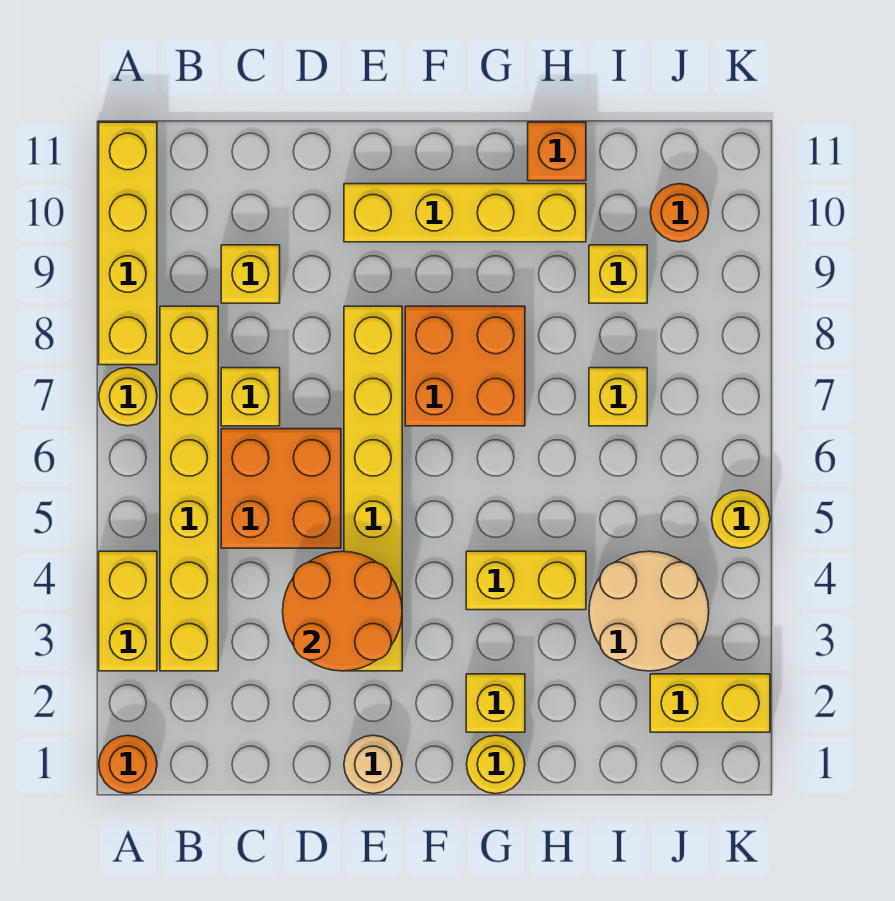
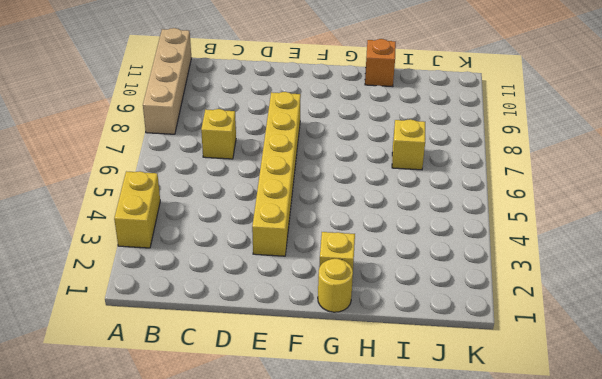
tan 1x4 brick [143,28,191,134] -> yellow 1x4 brick [99,122,157,365]
none -> orange 1x1 round brick [99,735,157,794]
none -> yellow 1x1 round brick [99,368,157,426]
none -> yellow 1x6 brick [160,306,218,671]

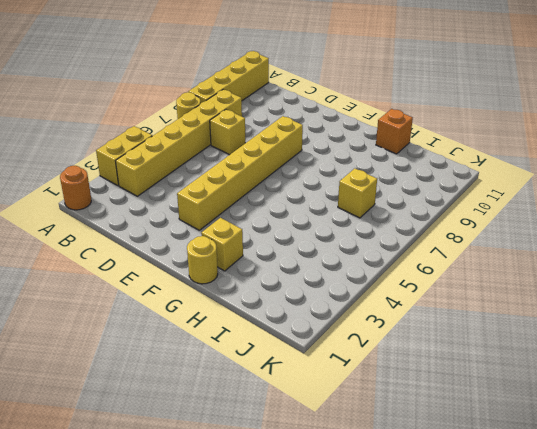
none -> orange 2x2 brick [221,429,341,548]
none -> yellow 1x1 brick [221,245,280,303]
none -> tan 1x1 round brick [344,735,402,794]

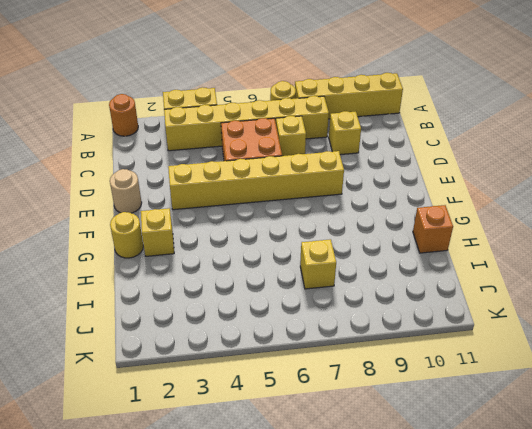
none -> yellow 1x4 brick [344,184,586,242]
none -> orange 2x2 brick [405,306,525,426]
none -> yellow 1x2 brick [466,551,586,610]

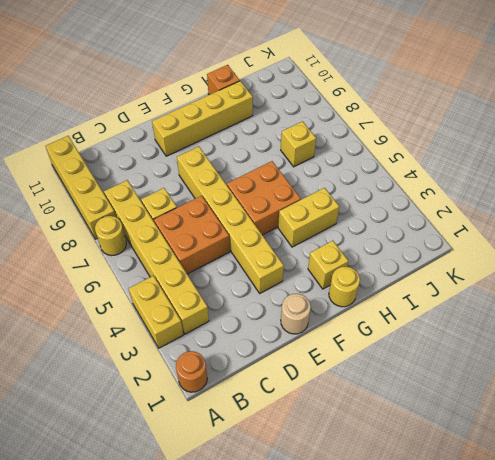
orange 2x2 brick [227,161,301,235] -> orange 2x2 brick moved to [405,306,525,426]
none -> yellow 1x1 brick [221,245,280,303]
none -> tan 2x2 round brick [589,551,709,671]
none -> yellow 1x1 brick [589,245,647,303]

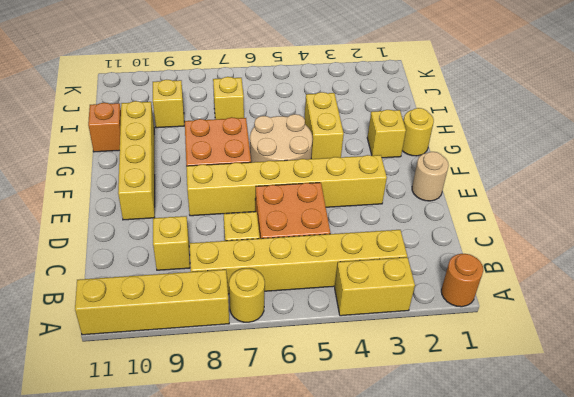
tan 2x2 round brick [250,114,313,162] -> tan 2x2 round brick moved to [589,551,709,671]
none -> yellow 1x2 brick [650,674,770,732]
none -> orange 1x1 round brick [650,184,709,242]
none -> yellow 1x1 round brick [712,490,770,548]

